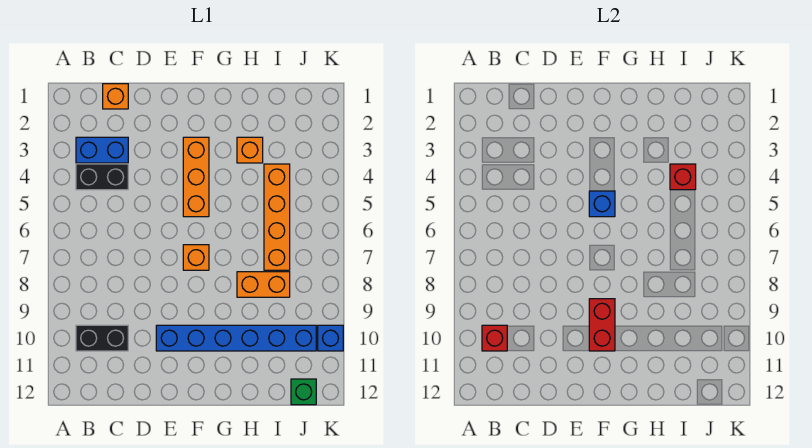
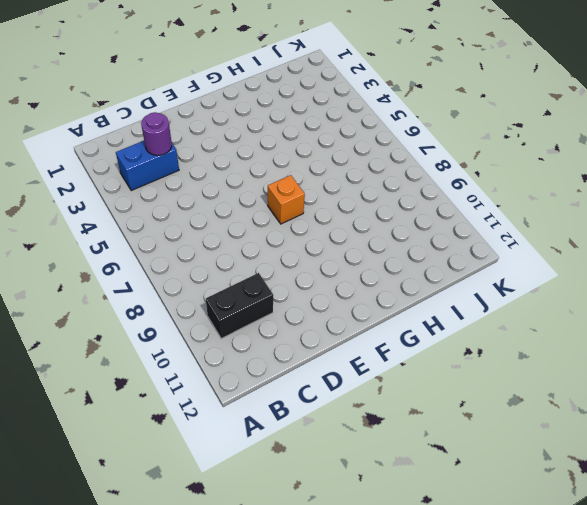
purple 1x1 round brick [141,112,172,155] -> none
none -> black 1x2 brick [76,164,128,190]
none -> orange 1x1 brick [103,84,128,109]
none -> blue 1x6 brick [156,325,316,351]

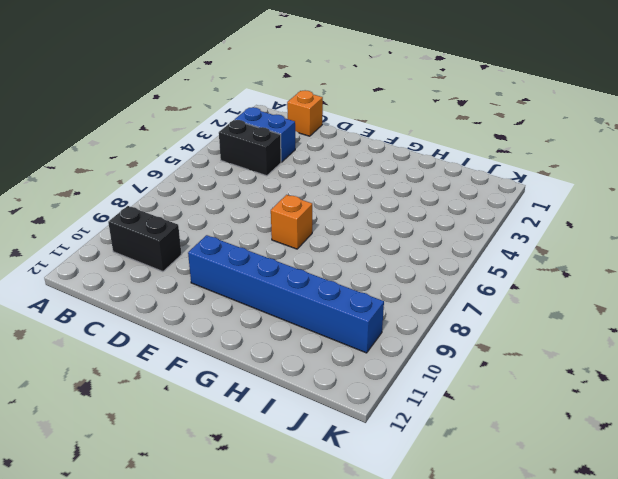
none -> orange 1x3 brick [183,137,209,217]
none -> orange 1x1 brick [237,137,263,163]
none -> orange 1x2 brick [237,272,290,297]

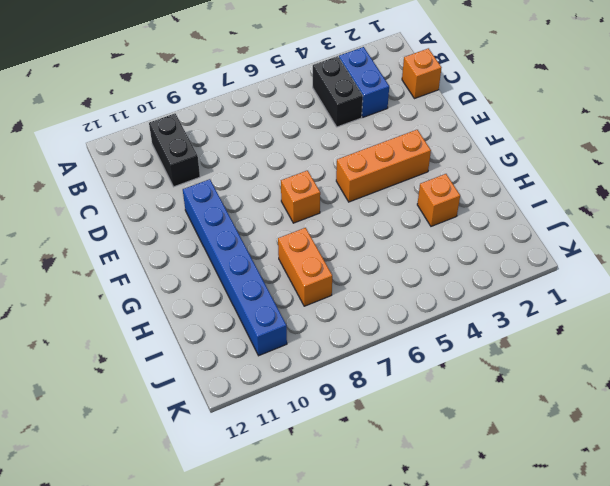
none -> orange 1x4 brick [264,164,290,270]
none -> green 1x1 brick [291,379,316,405]
none -> blue 1x1 brick [318,325,343,351]

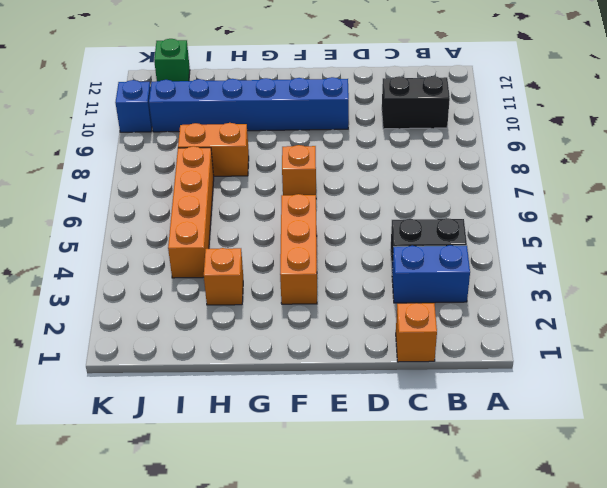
none -> red 1x1 brick [482,325,507,351]
none -> blue 1x1 brick [589,191,615,217]
none -> red 1x2 brick [589,299,615,351]

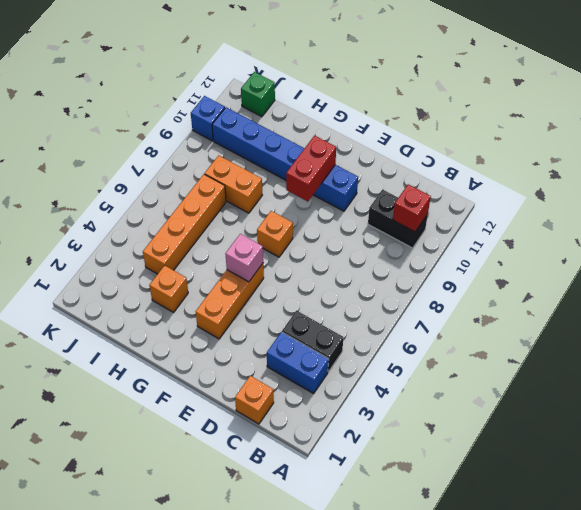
pink 1x1 brick [226,234,263,282] -> blue 1x1 brick [589,191,615,217]
none -> red 1x1 brick [670,164,696,190]

